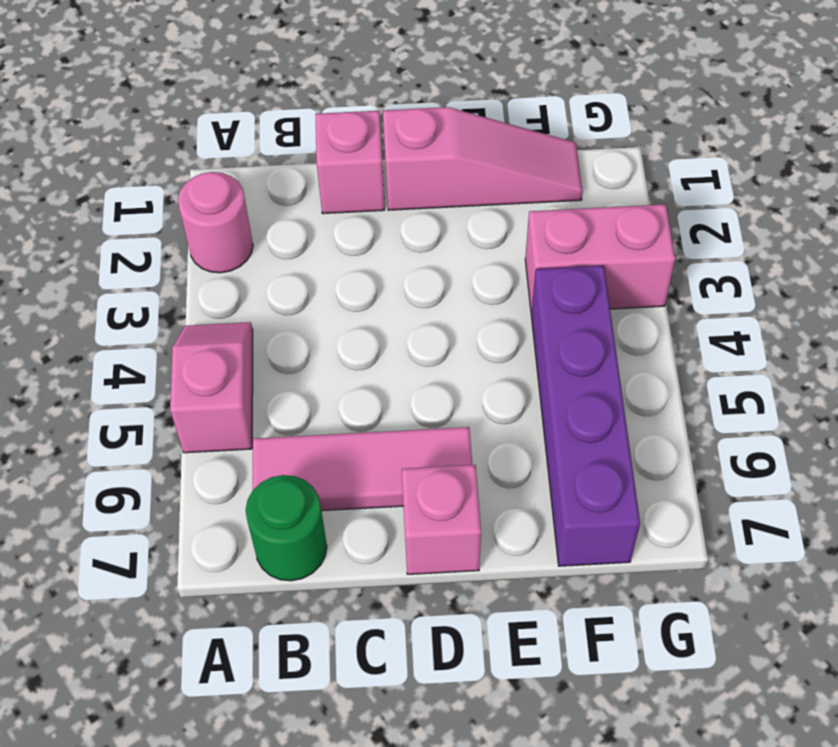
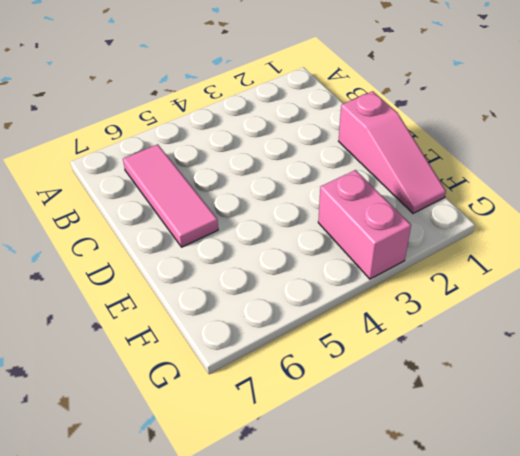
none -> pink 1x1 round brick [178,172,253,273]
none -> pink 1x2 slope [170,322,253,453]

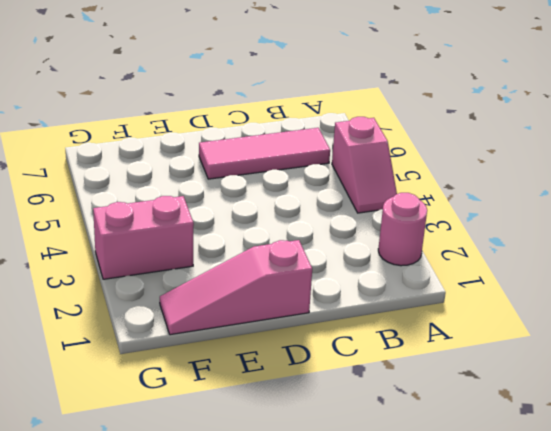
none -> green 1x1 round brick [246,475,327,581]
none -> pink 1x1 brick [315,111,385,214]

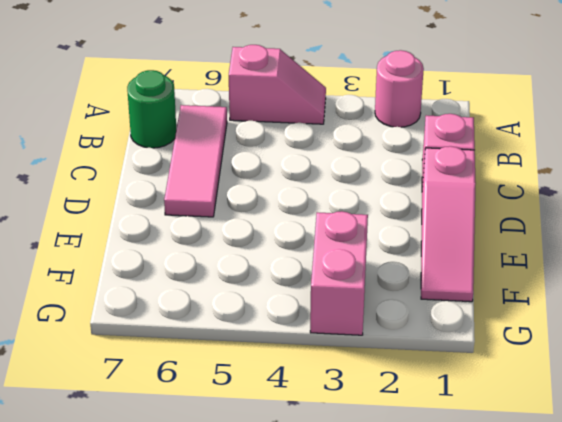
none -> pink 1x1 brick [402,465,481,574]
none -> purple 1x4 brick [531,266,640,566]

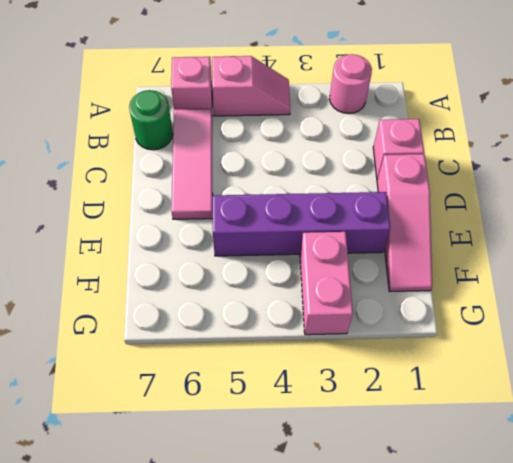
pink 1x1 brick [171,57,212,109] -> pink 1x1 brick moved to [402,465,481,574]
purple 1x4 brick [213,192,390,256] -> purple 1x4 brick moved to [531,266,640,566]

